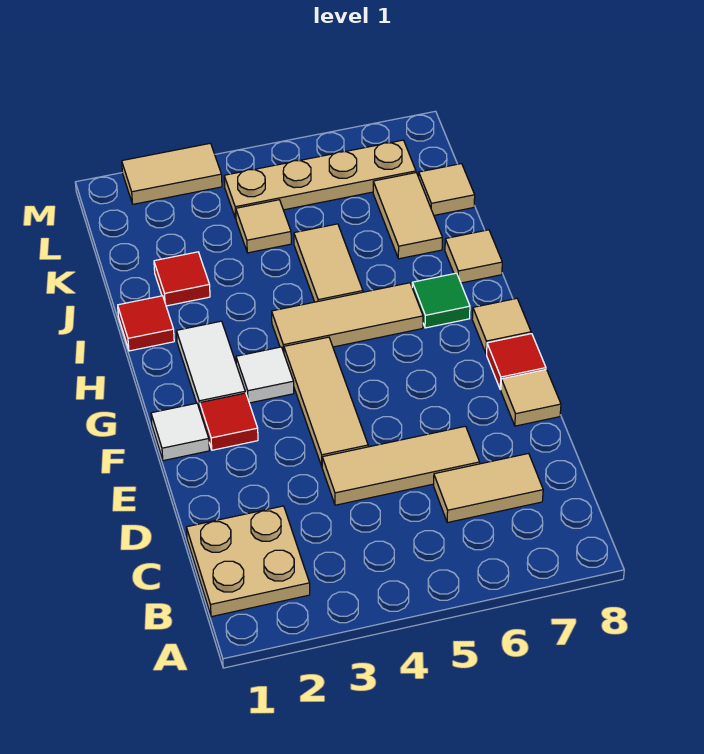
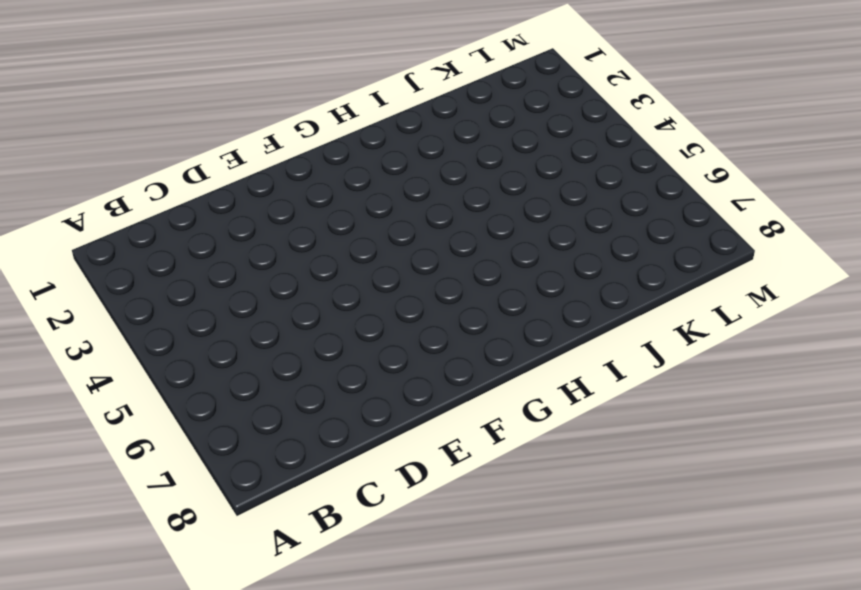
none -> tan 2x2 plate [186,506,310,617]
none -> tan 1x2 tile [434,453,543,523]
none -> tan 1x3 tile [322,426,480,505]

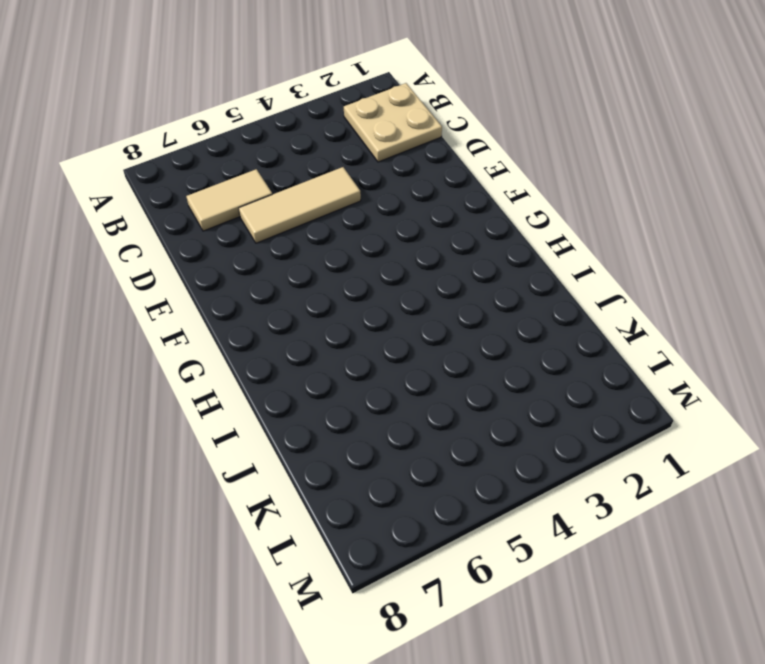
none -> tan 1x3 tile [284,337,368,466]
none -> tan 1x1 tile [501,369,561,426]
none -> white 1x1 tile [151,403,209,461]

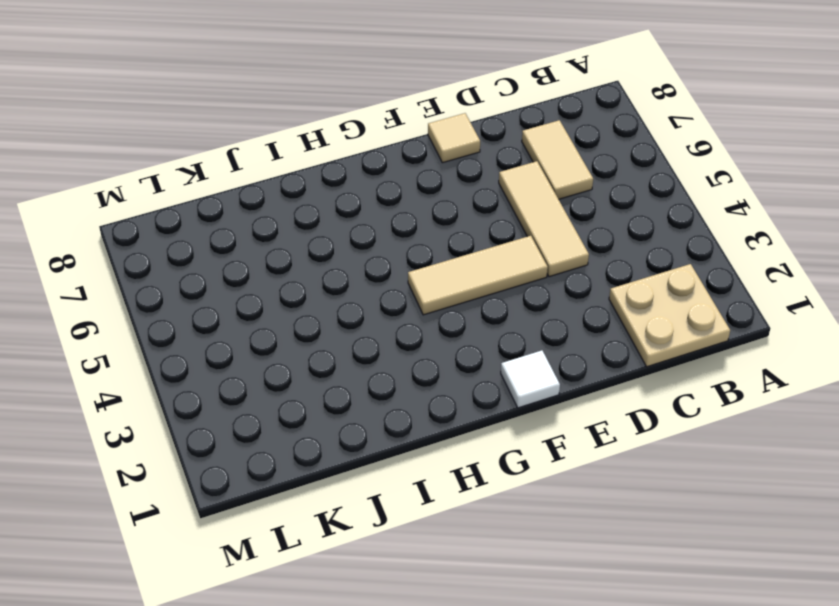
none -> red 1x1 tile [200,393,258,450]
none -> red 1x1 tile [487,334,546,390]
none -> white 1x2 tile [176,321,245,409]

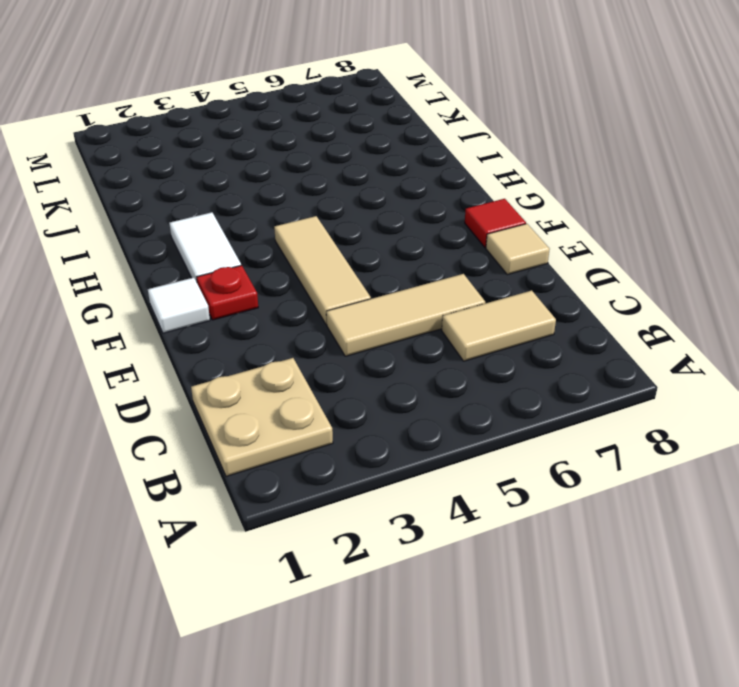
red 1x1 plate [197,265,258,320] -> red 1x1 tile [200,393,258,450]
none -> white 1x1 tile [236,347,294,403]
none -> tan 1x1 tile [472,298,531,354]
none -> tan 1x3 tile [272,283,423,352]

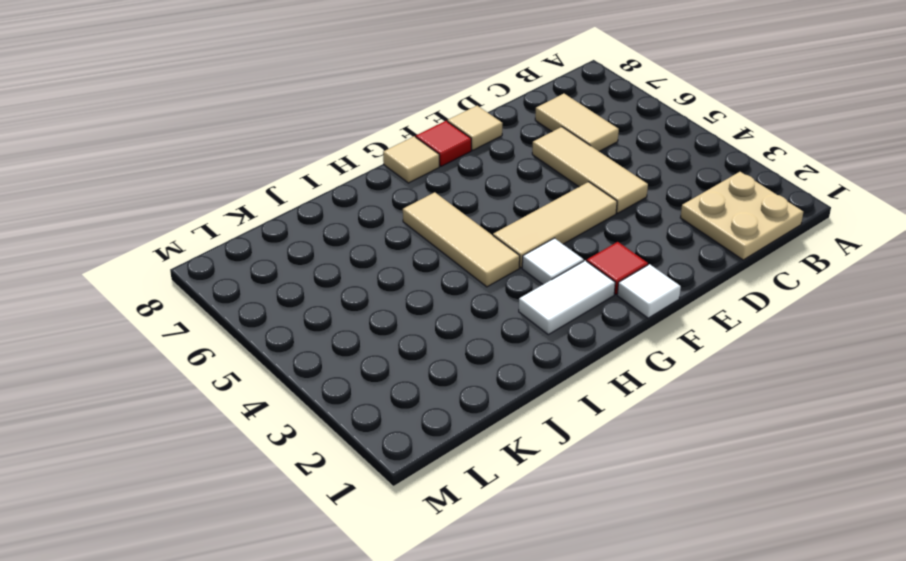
none -> green 1x1 tile [412,273,470,328]
none -> red 1x1 tile [118,296,174,351]
none -> tan 1x2 tile [294,224,363,302]

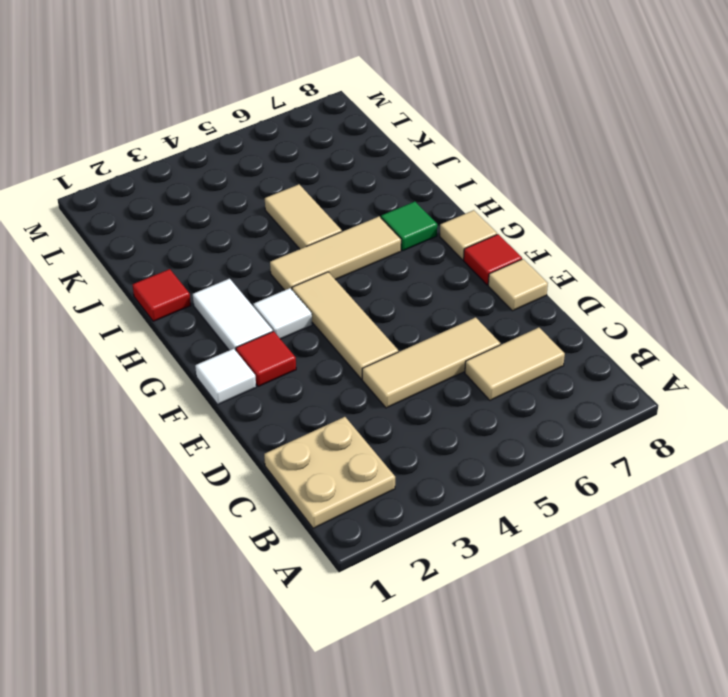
none -> tan 1x1 tile [445,230,502,283]
none -> red 1x1 tile [154,252,210,306]
none -> tan 1x2 tile [373,173,442,259]

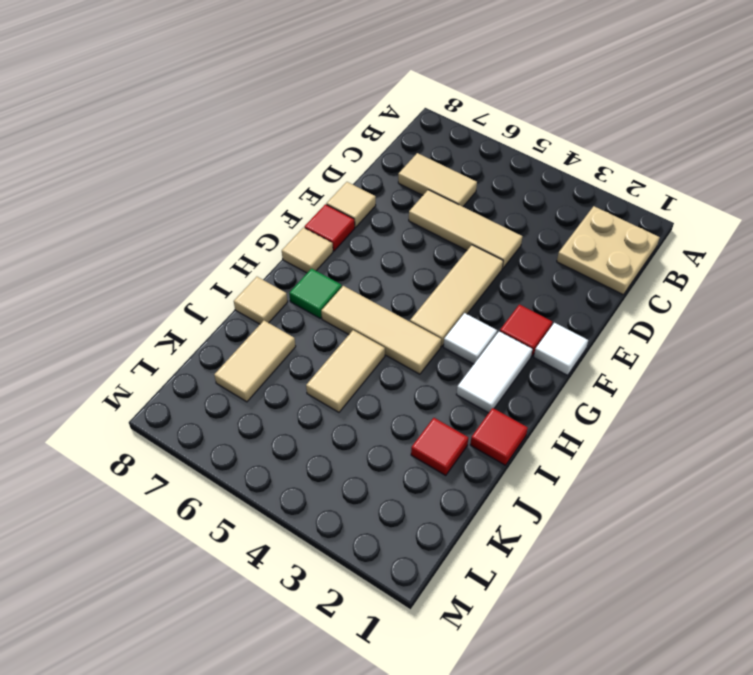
none -> tan 1x1 tile [236,200,291,253]
none -> tan 1x1 tile [419,164,475,215]
none -> tan 1x4 plate [224,140,416,219]

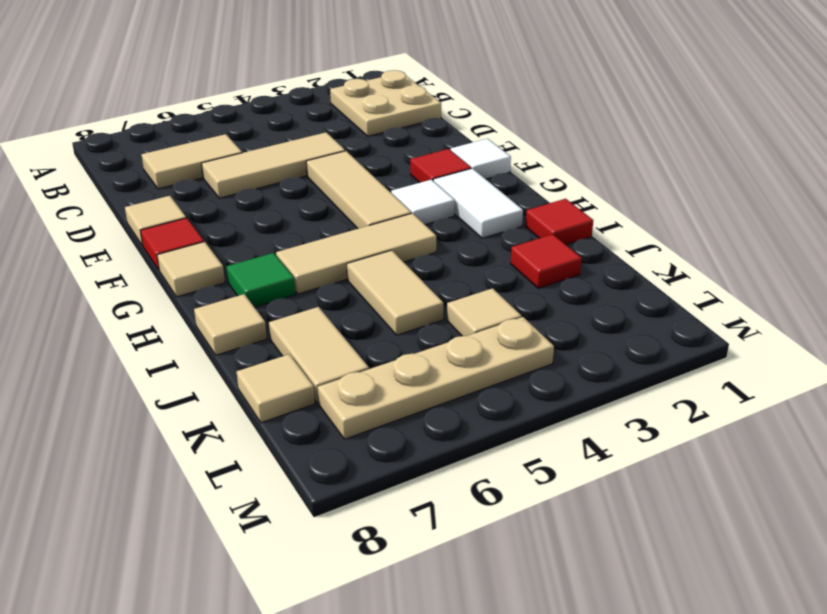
none -> tan 1x2 tile [122,143,222,204]

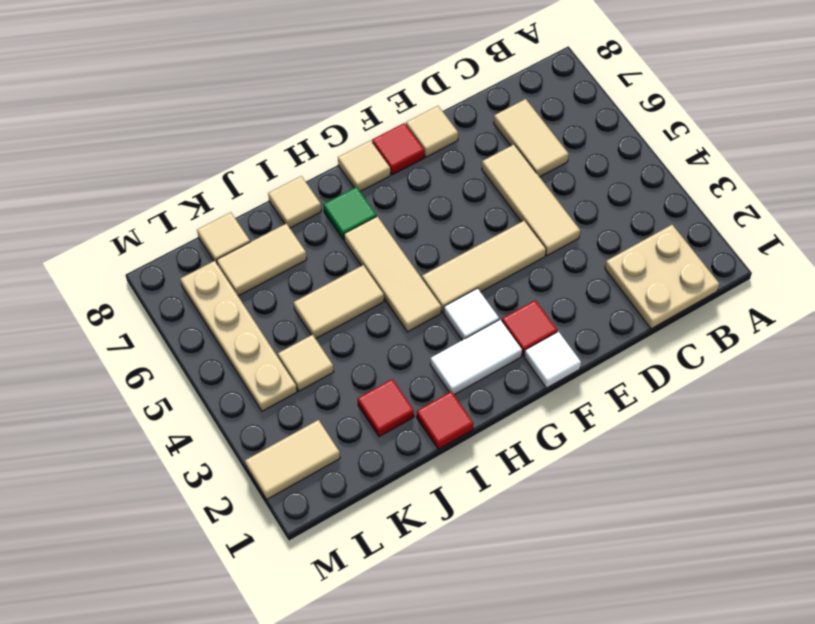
tan 1x2 tile [245,420,340,499] -> tan 1x2 tile turned to [122,143,222,204]

